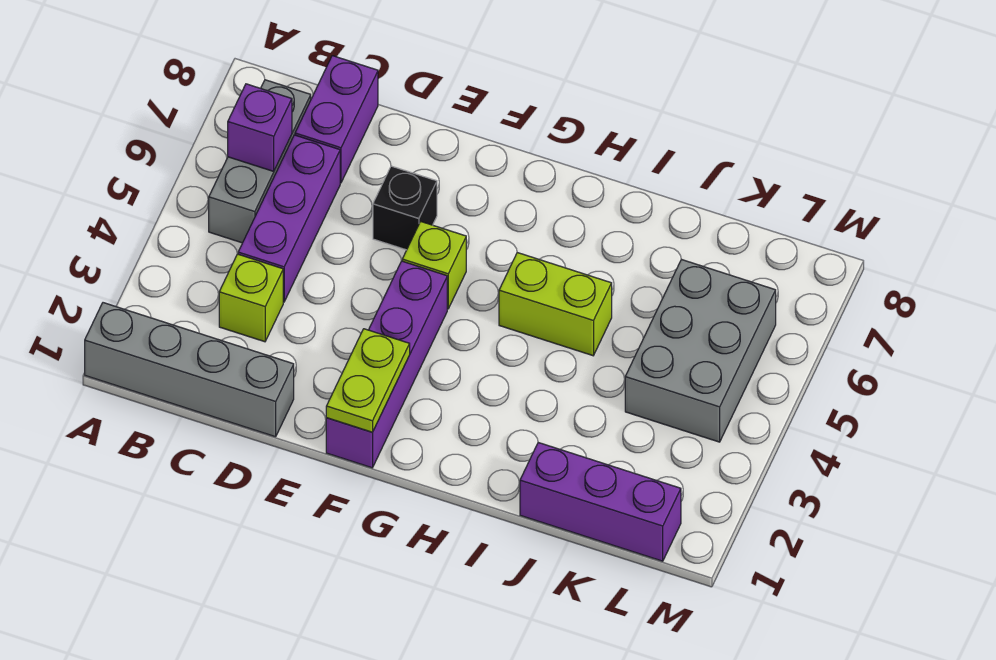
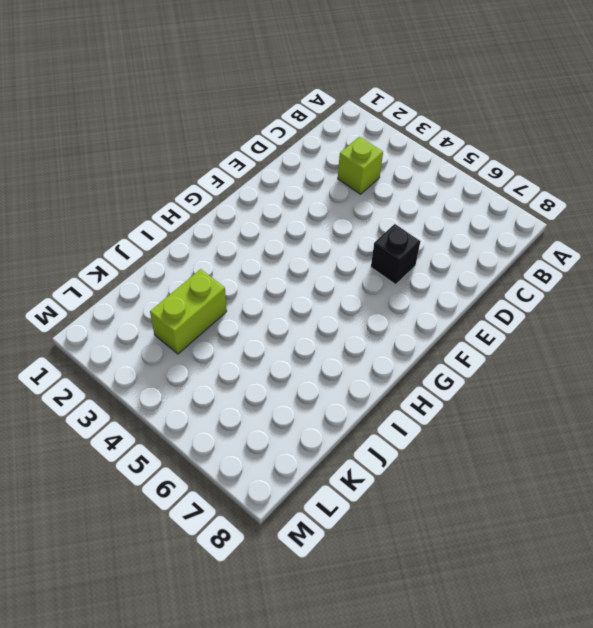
lime 1x2 brick [150,269,227,354] -> lime 1x2 brick moved to [499,253,612,356]
none -> grey 1x4 brick [85,303,294,437]
none -> grey 1x3 brick [209,80,311,243]
none -> purple 1x3 brick [238,135,340,302]

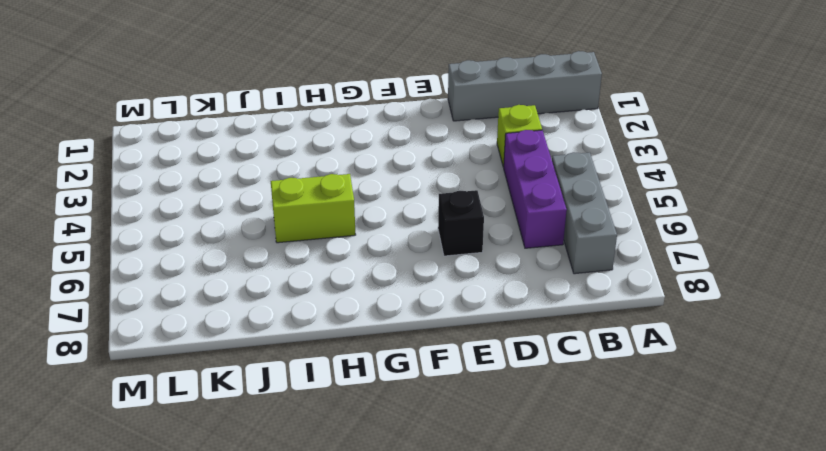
none -> purple 1x2 brick [295,56,378,183]
none -> purple 1x4 brick [326,261,447,468]
none -> lime 1x1 brick [402,221,466,309]

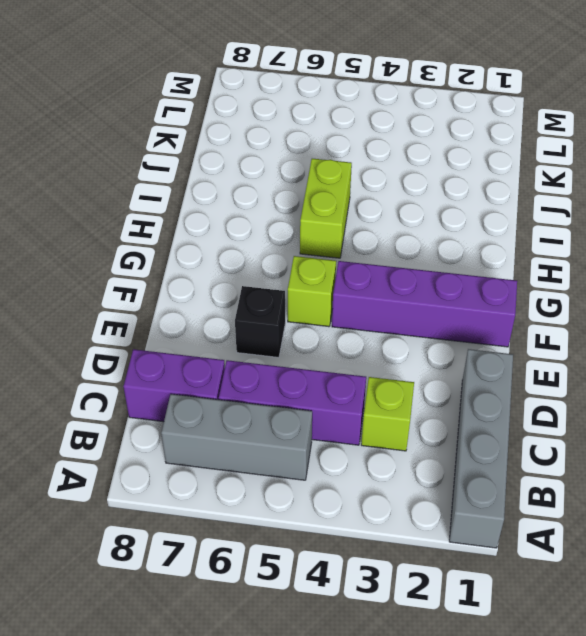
none -> purple 1x3 brick [520,443,681,561]
none -> grey 2x3 brick [625,259,776,442]
none -> purple 1x1 brick [228,84,292,171]

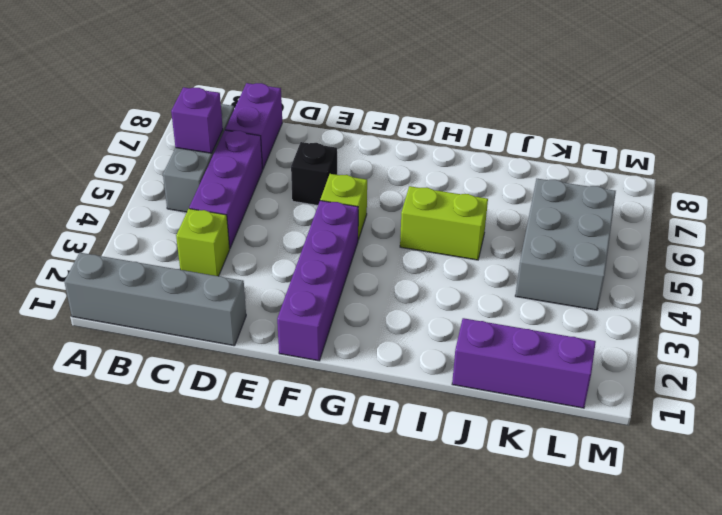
none -> lime 1x2 plate [326,329,410,432]

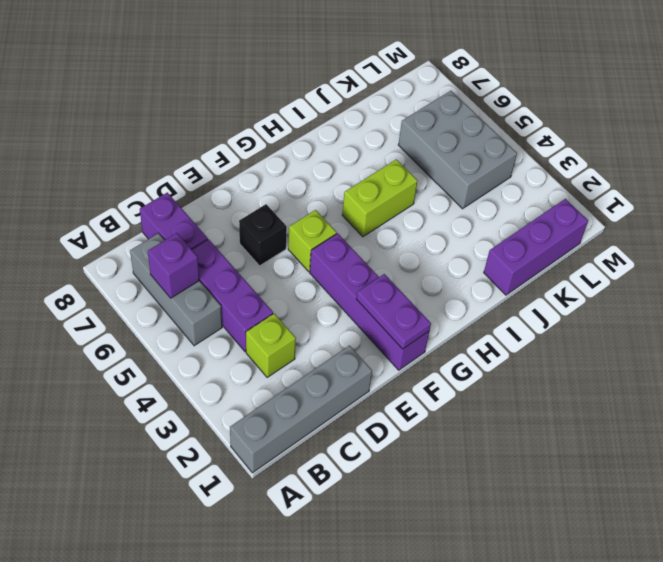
purple 1x2 plate [357,274,431,349] -> lime 1x2 plate [326,329,410,432]

